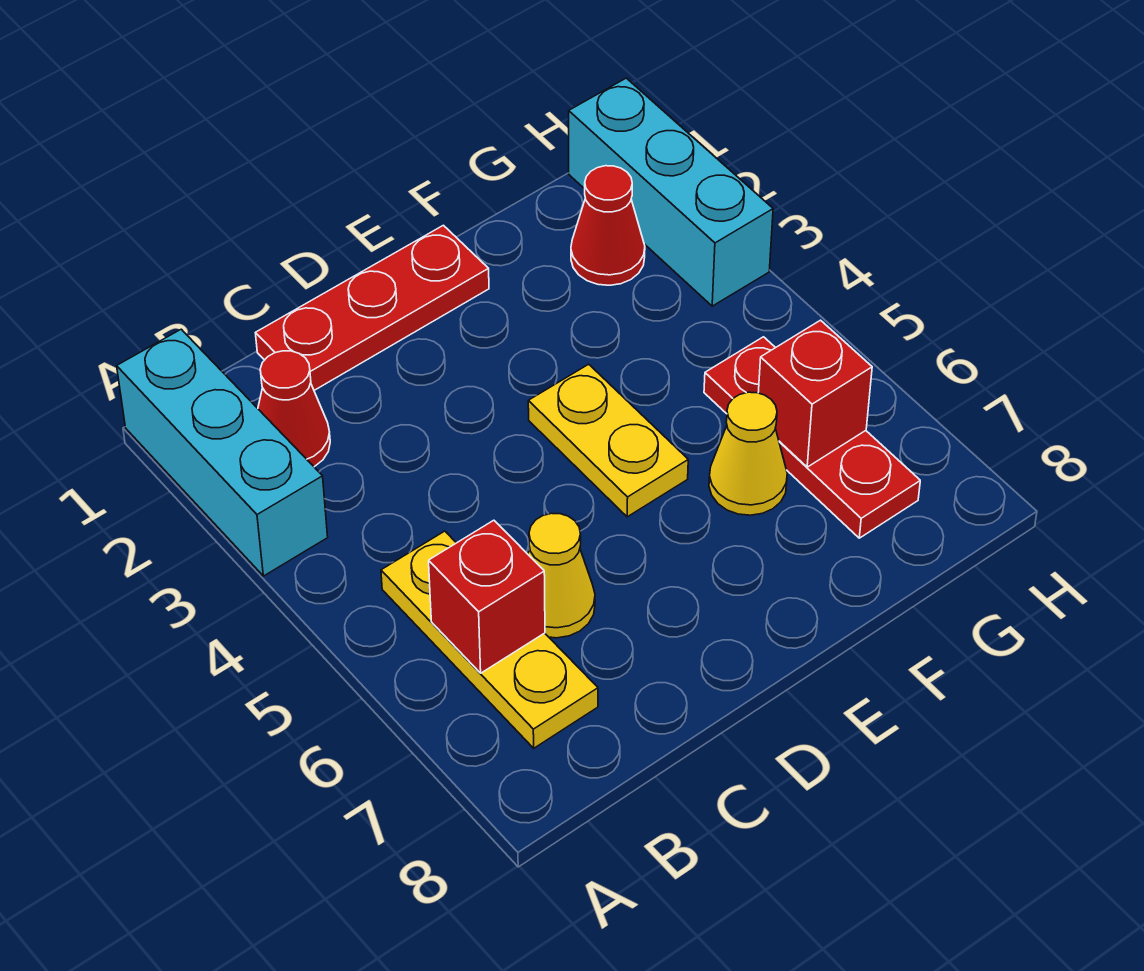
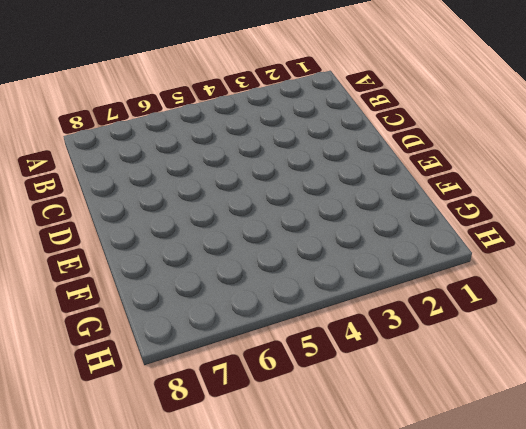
none -> cyan 1x3 brick [117,329,328,576]
none -> red 1x1 cone [258,351,330,467]
none -> yellow 1x3 plate [381,531,598,748]

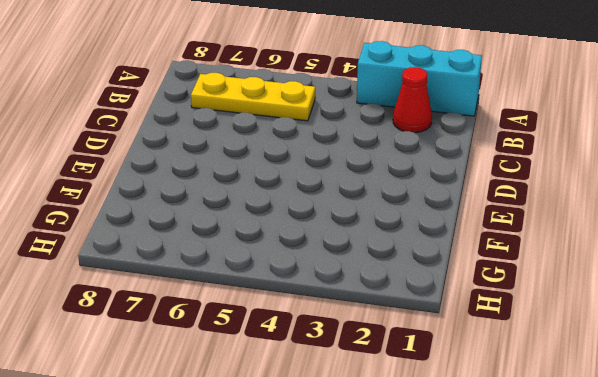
none -> red 1x3 plate [255,225,489,390]
none -> yellow 1x1 cone [528,513,595,638]
none -> yellow 1x2 plate [528,364,688,517]

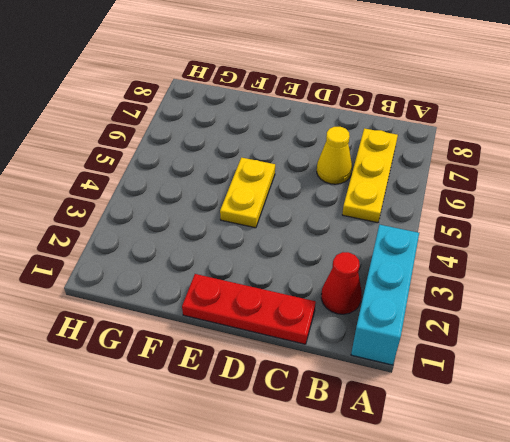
none -> yellow 1x1 cone [709,392,787,515]
none -> red 1x1 cone [571,166,645,285]
none -> red 1x3 plate [704,337,920,538]

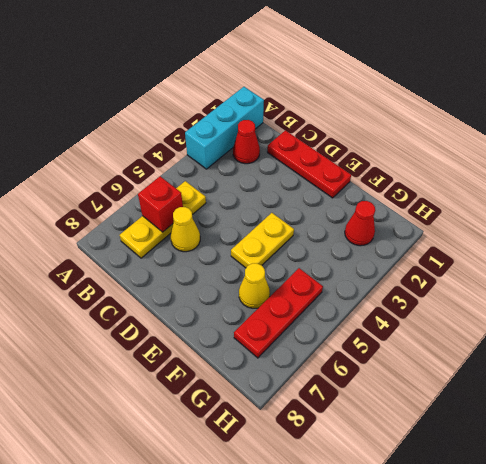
none -> cyan 1x3 brick [569,78,773,306]
none -> red 1x1 brick [758,320,872,467]

